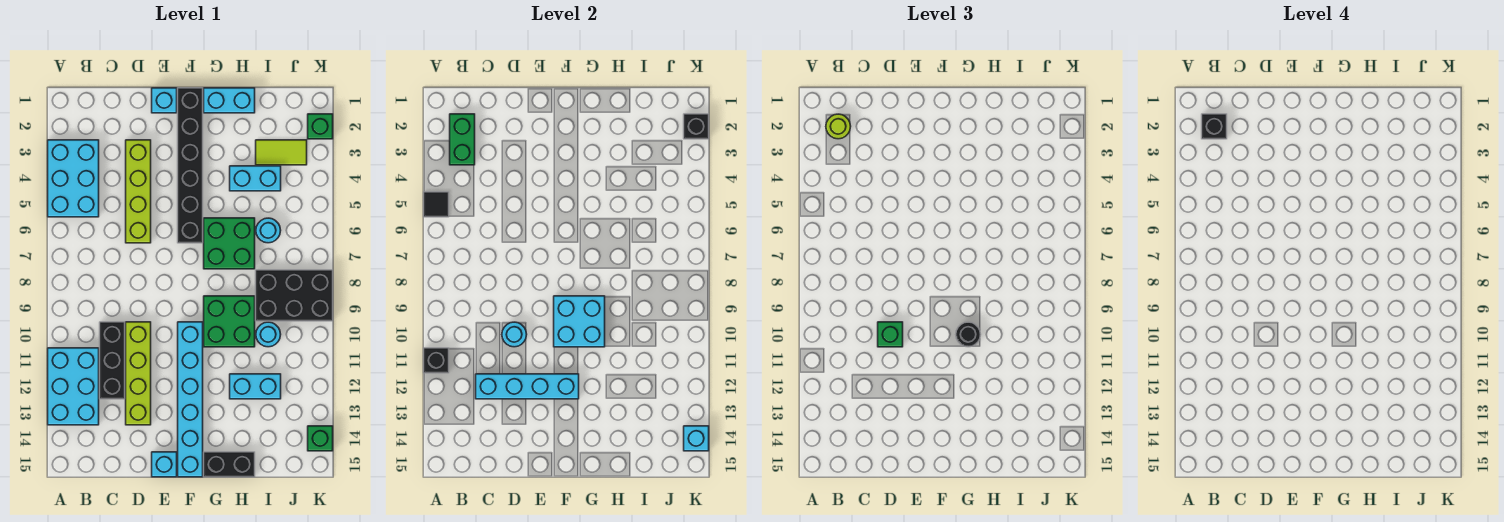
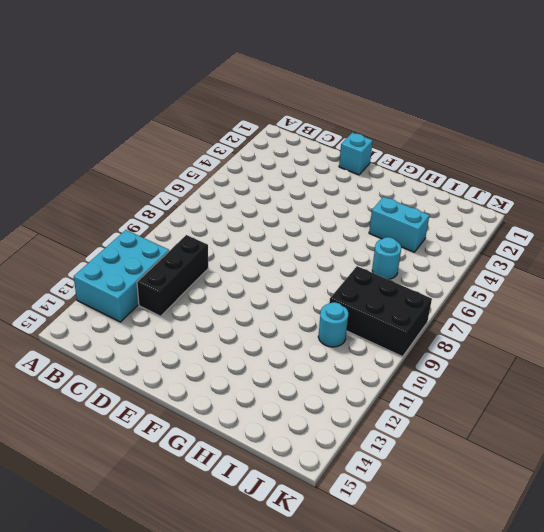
none -> cyan 2x3 brick [48,140,99,217]
none -> lime 1x4 brick [126,140,151,243]
none -> lime 1x4 brick [126,322,151,425]
none -> cyan 1x1 brick [152,452,177,477]

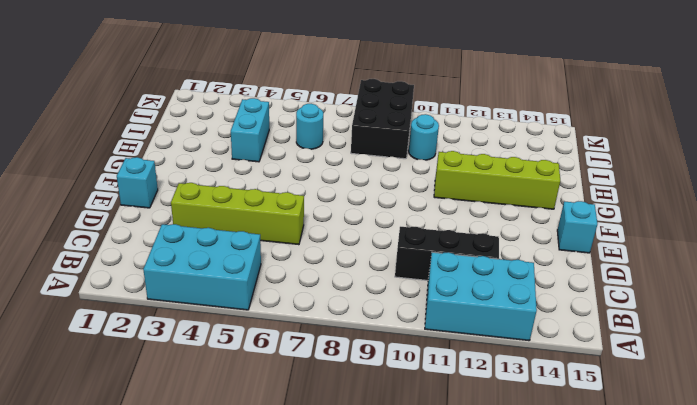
lime 1x4 brick [434,151,560,209] -> lime 1x4 brick moved to [126,322,151,425]
none -> black 1x6 brick [178,88,203,243]
none -> cyan 1x6 brick [178,322,203,477]
none -> cyan 1x2 brick [204,88,255,113]
none -> green 2x2 brick [204,218,255,269]

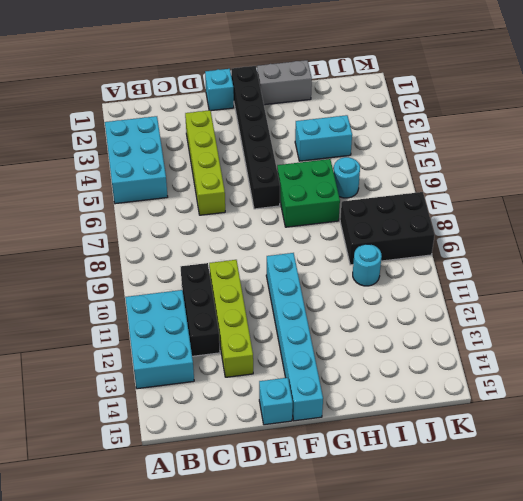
grey 1x2 brick [257,60,312,105] -> cyan 1x2 brick [204,88,255,113]
none -> green 2x2 brick [204,296,255,347]
none -> black 1x2 brick [204,452,255,477]
none -> cyan 1x2 brick [230,374,281,399]
none -> lime 1x2 tile [256,140,307,165]

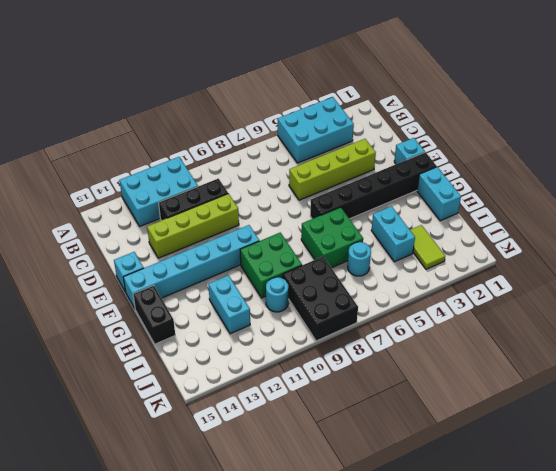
none -> green 1x1 brick [308,114,333,139]
none -> green 1x1 brick [308,426,333,451]
none -> black 1x1 tile [424,192,449,217]
none -> black 1x1 brick [424,348,449,373]

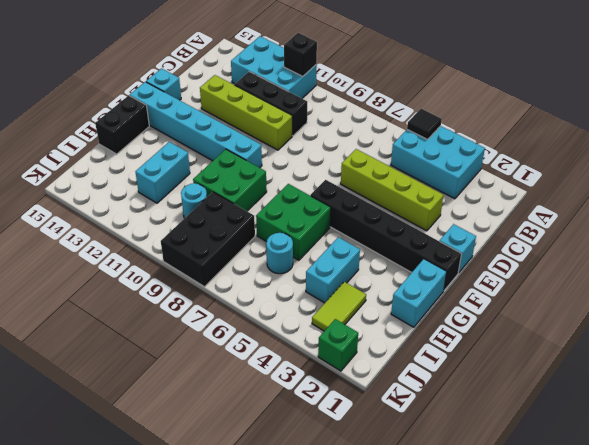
none -> green 1x1 brick [308,426,333,451]
none -> green 1x2 brick [450,114,475,165]
none -> cyan 1x4 brick [476,374,579,399]
none -> cyan 1x1 round brick [502,322,527,347]

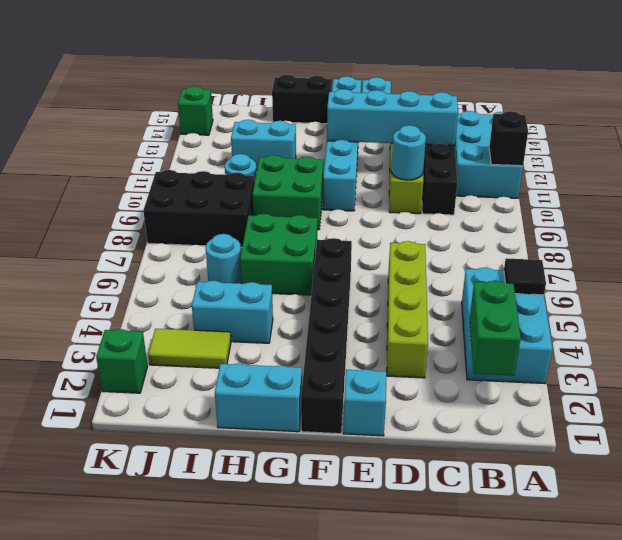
none -> cyan 2x2 brick [554,296,605,347]
none -> black 1x1 brick [684,114,709,139]
none -> cyan 1x1 brick [684,426,709,451]
none -> lime 1x1 round brick [826,114,851,139]

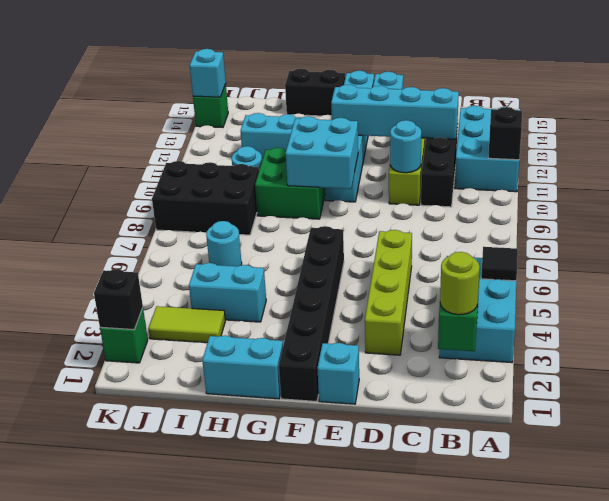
none -> green 2x2 brick [204,218,255,269]
none -> green 1x1 brick [878,322,903,347]
none -> black 1x1 round brick [956,322,981,347]
none -> black 1x1 brick [1202,114,1227,139]

